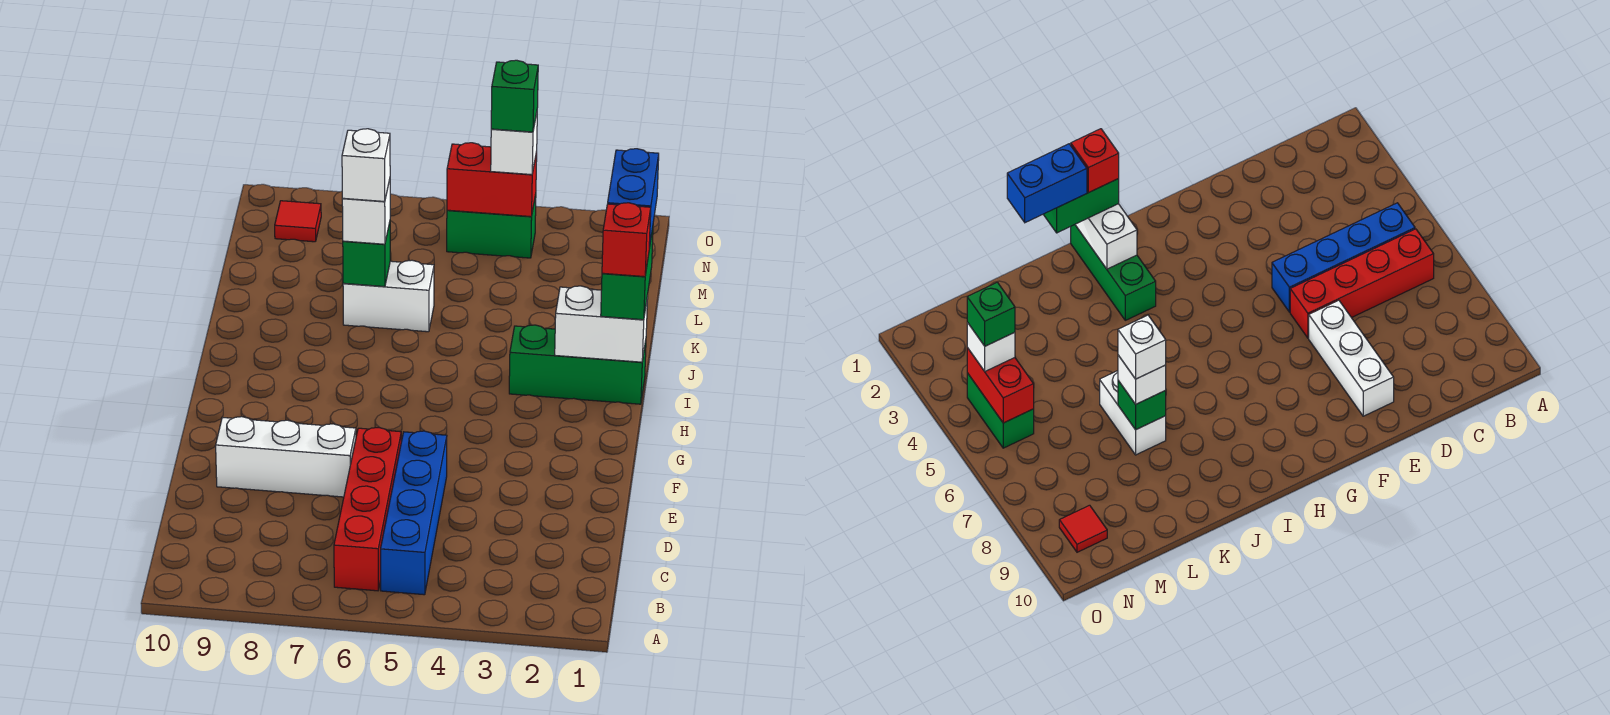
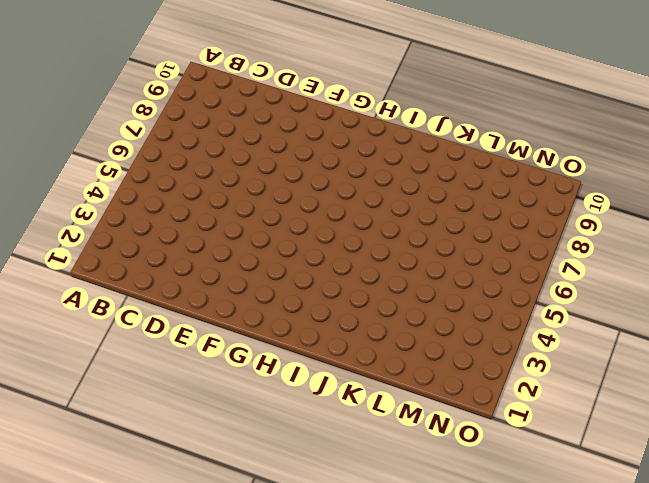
none -> blue 1x4 brick [381,431,447,595]
none -> red 1x4 brick [334,428,401,591]
none -> white 1x3 brick [216,417,356,497]

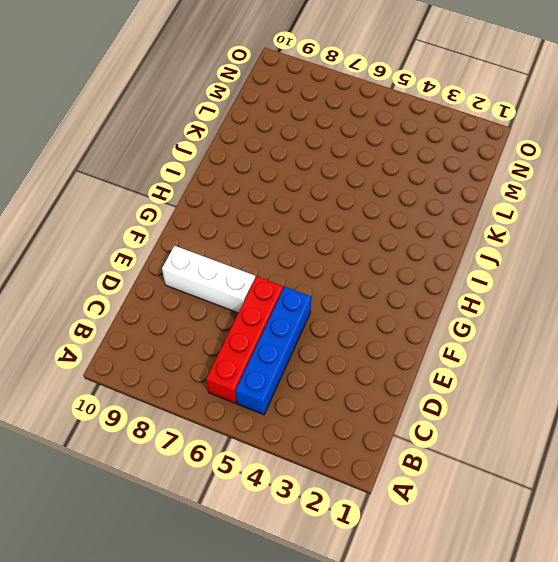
none -> green 1x3 brick [509,325,646,404]
none -> white 1x2 brick [343,260,434,332]
none -> green 1x2 brick [447,194,536,258]

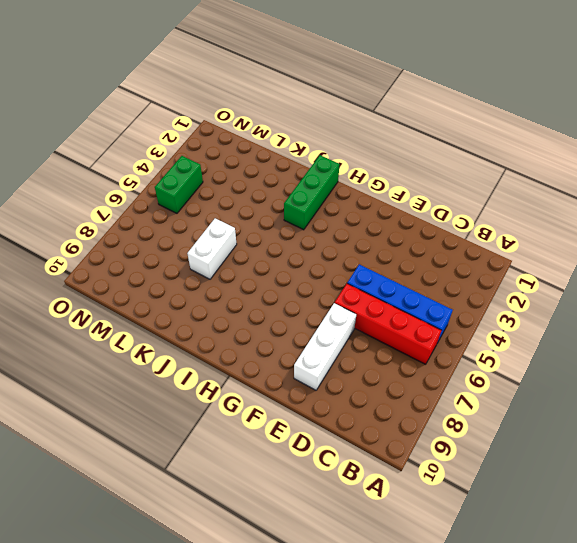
none -> red 1x1 tile [275,201,321,242]
none -> white 1x2 brick [555,286,648,362]
none -> green 1x1 brick [343,222,390,287]

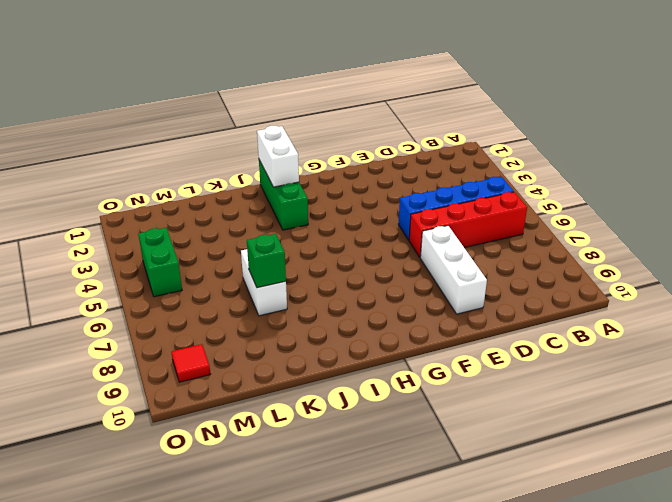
none -> red 1x2 brick [447,143,537,217]
none -> green 1x2 brick [601,228,653,320]
none -> white 1x1 brick [342,179,390,244]

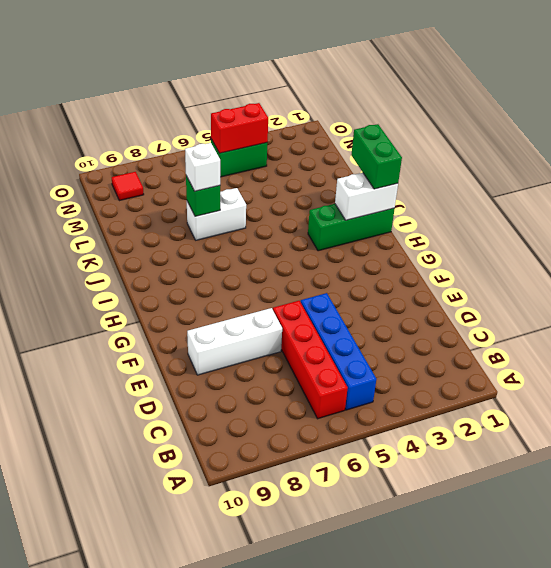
none -> white 1x1 brick [491,113,537,175]
none -> red 1x1 brick [602,203,651,277]
none -> blue 1x2 brick [608,149,659,248]

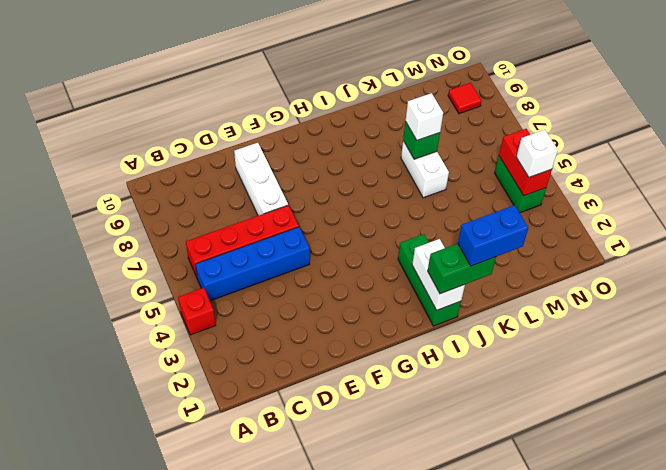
red 1x1 brick [178,288,216,335] -> red 1x1 brick moved to [602,203,651,277]
none -> white 1x1 brick [342,129,390,201]
none -> green 1x1 brick [491,60,538,132]

